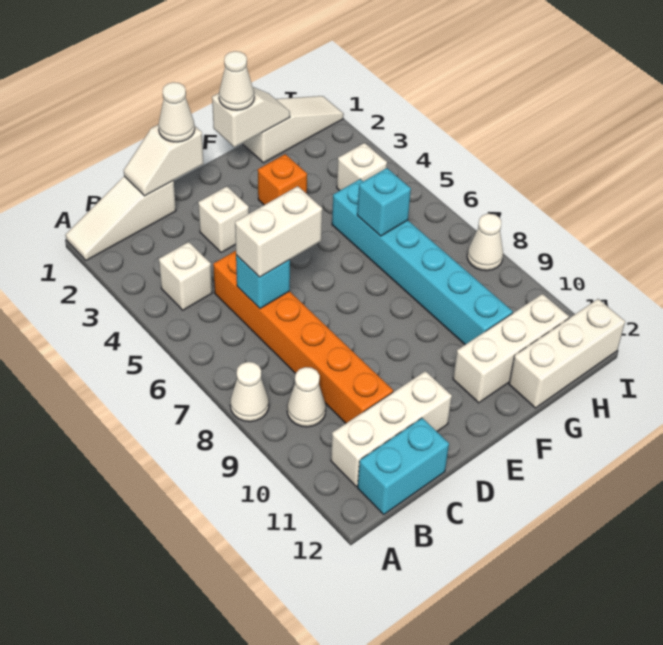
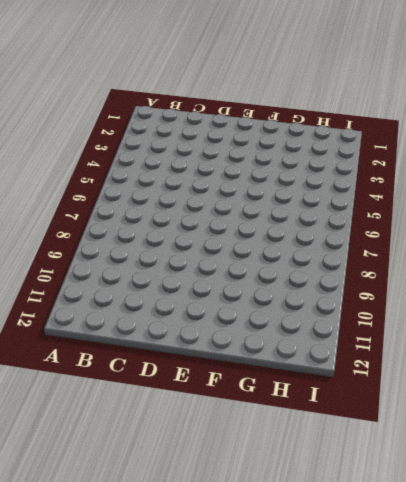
none -> white 1x3 slope [65,176,176,260]
none -> white 1x1 cone [230,362,269,422]
none -> white 1x1 brick [159,242,212,310]

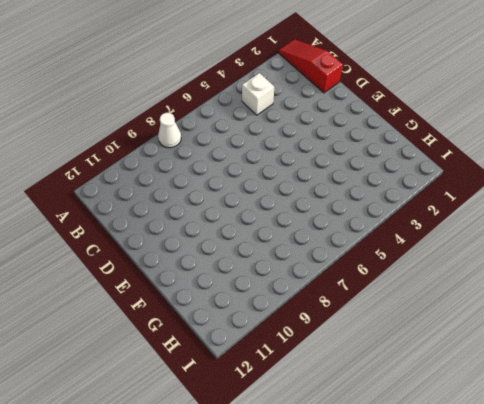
red 1x3 slope [278,39,343,93] -> white 1x3 slope [65,176,176,260]
none -> white 1x1 cone [287,367,326,427]
none -> white 1x3 brick [331,371,452,487]
none -> cyan 1x2 brick [358,418,449,514]

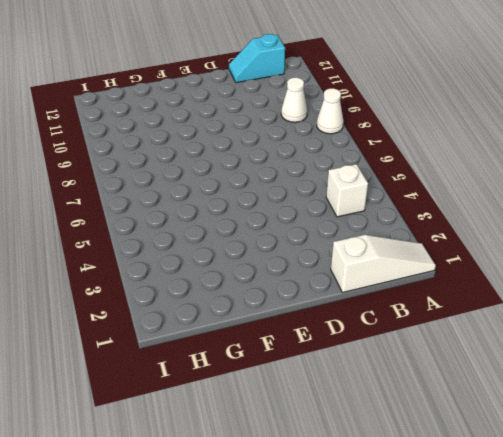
cyan 1x2 slope [229,34,285,83] -> cyan 1x2 brick [358,418,449,514]
none -> white 1x3 brick [331,371,452,487]
none -> orange 1x6 brick [213,251,393,423]
none -> white 1x1 brick [198,186,249,252]

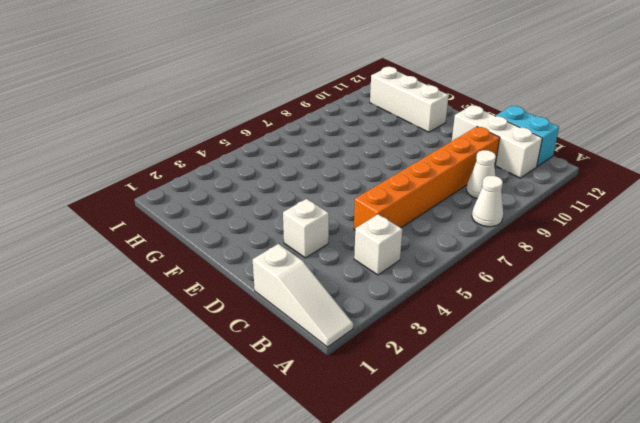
none -> orange 1x1 brick [258,154,307,205]
none -> white 1x3 slope [243,96,344,163]
none -> cyan 1x6 brick [332,179,513,345]

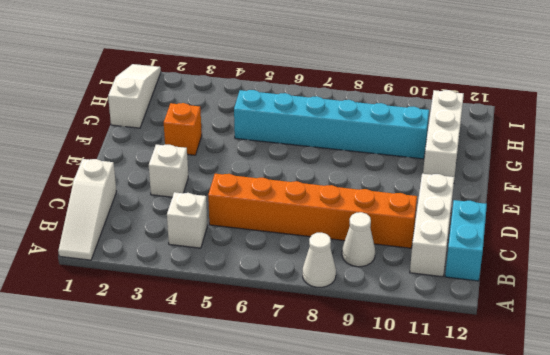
none -> white 1x3 brick [509,299,625,408]
none -> white 1x1 brick [337,143,387,191]
none -> white 1x1 cone [467,214,503,271]

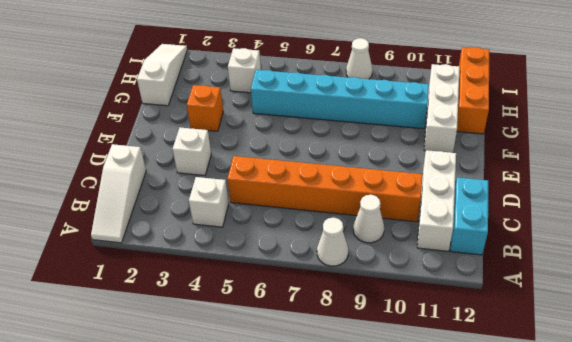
orange 1x3 brick [457,47,489,134] -> white 1x3 brick [509,299,625,408]
none -> white 1x2 slope [124,125,204,196]
none -> cyan 1x1 brick [236,255,290,309]
none -> white 1x2 slope [212,87,290,147]

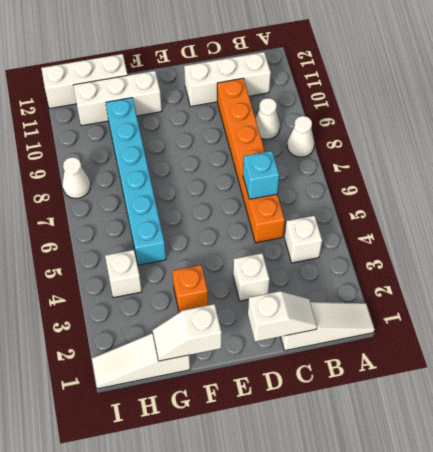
none -> cyan 1x2 brick [358,418,449,514]
none -> cyan 1x1 brick [357,168,411,236]
none -> white 1x2 brick [235,186,322,277]

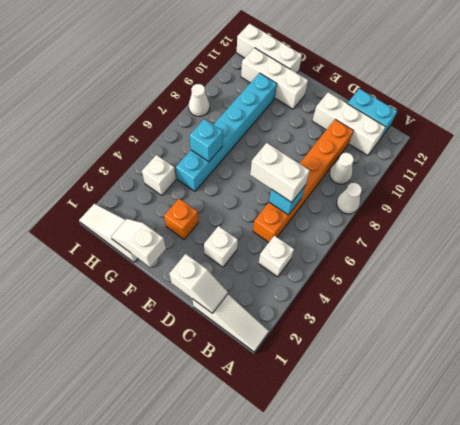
none -> white 1x1 cone [158,82,195,142]
none -> white 1x1 cone [219,51,254,110]

